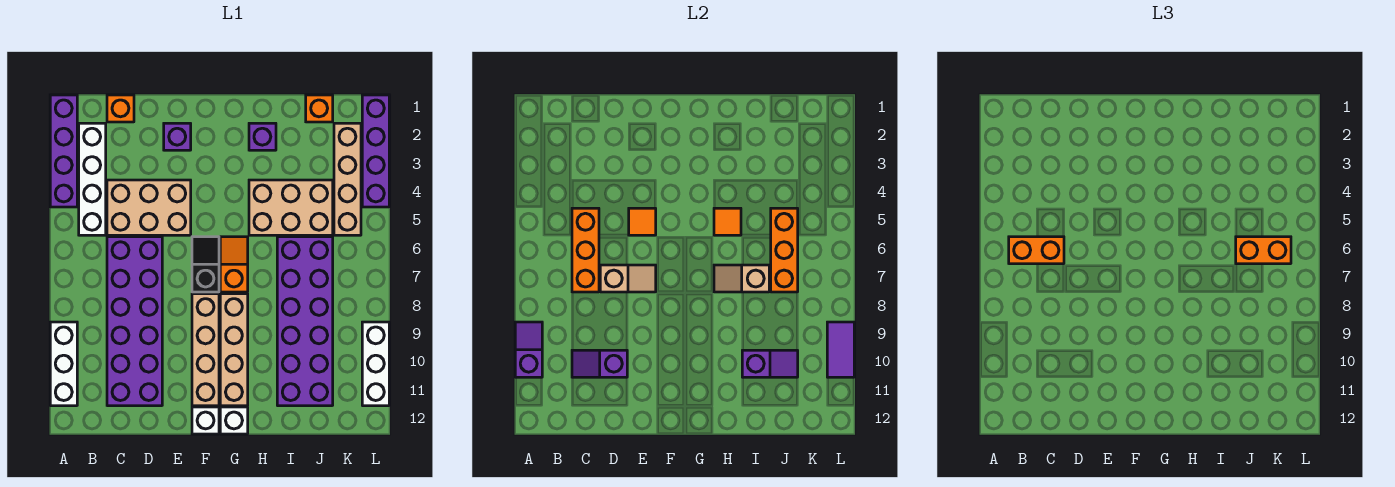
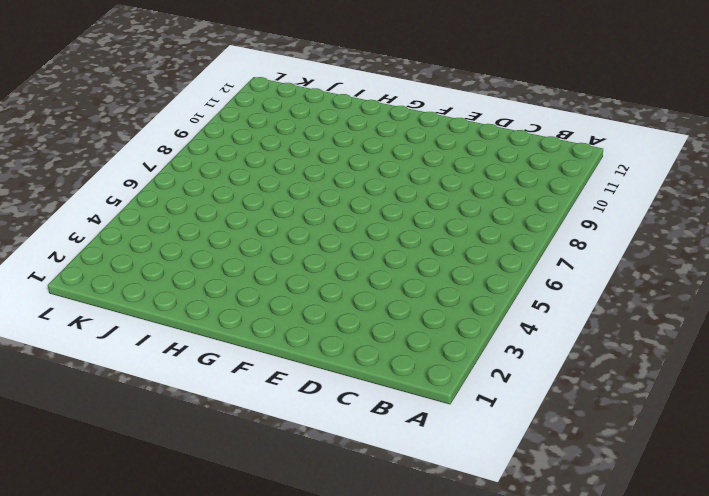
none -> purple 1x4 brick [50,95,77,207]
none -> white 1x3 brick [50,322,77,406]
none -> white 1x4 brick [79,123,106,235]
none -> orange 1x1 brick [107,95,134,122]

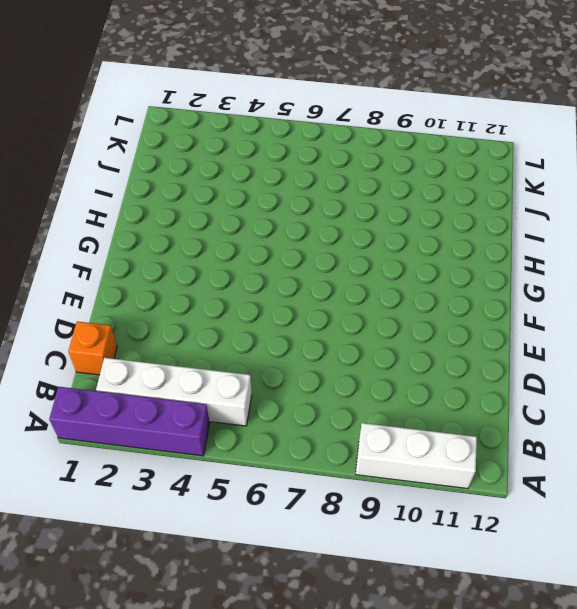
none -> tan 2x3 brick [107,180,191,235]
none -> purple 2x6 brick [107,237,162,406]
none -> purple 1x1 brick [164,123,191,150]
none -> black 1x2 slope [192,237,219,292]

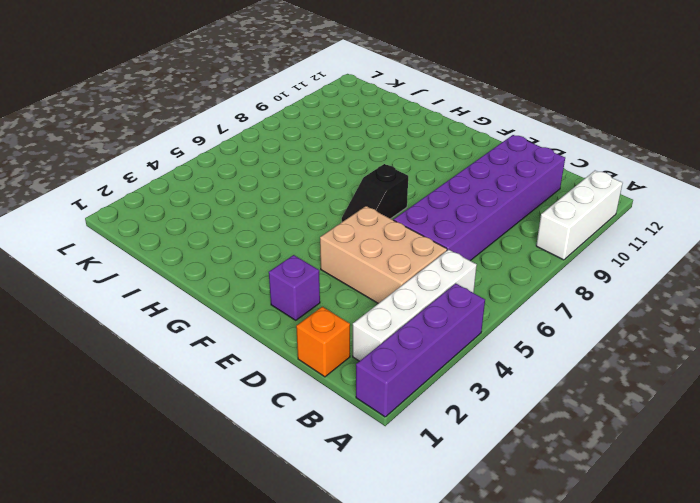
none -> tan 1x4 brick [192,294,219,406]
none -> white 1x1 brick [192,407,219,434]
none -> orange 1x2 slope [220,237,248,292]
none -> tan 1x4 brick [220,294,248,406]

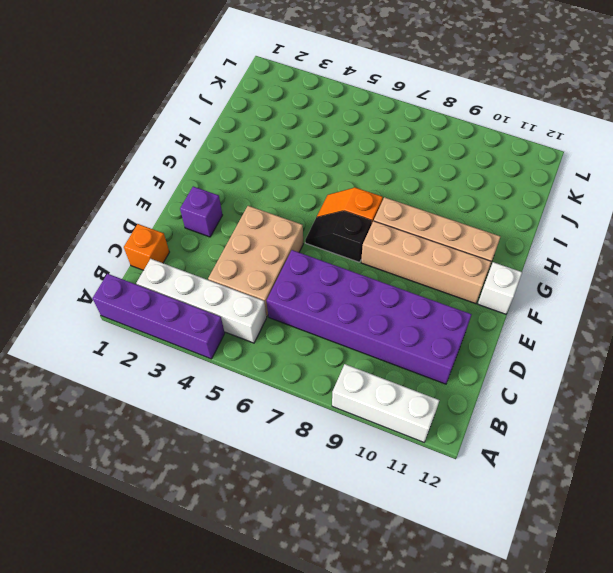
none -> white 1x1 brick [220,407,248,434]
none -> purple 1x1 brick [249,123,276,150]
none -> tan 2x3 brick [249,180,333,235]
none -> purple 2x6 brick [277,237,333,406]

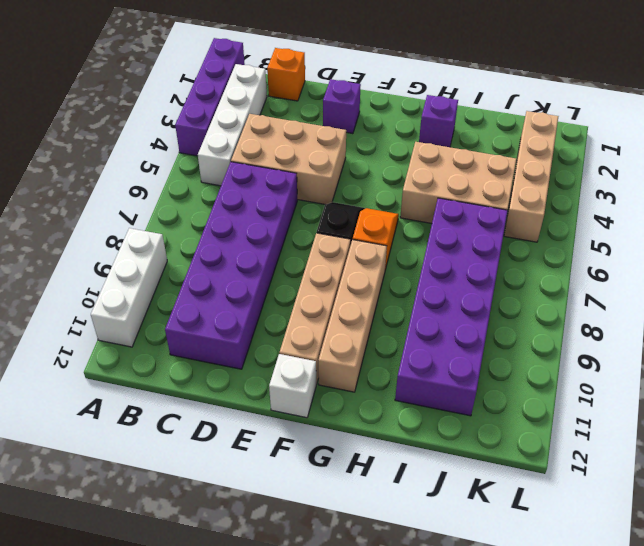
none -> white 1x1 brick [220,407,248,434]
none -> orange 1x1 brick [306,95,333,122]
none -> purple 1x4 brick [362,95,389,207]
none -> white 1x3 brick [362,322,389,406]

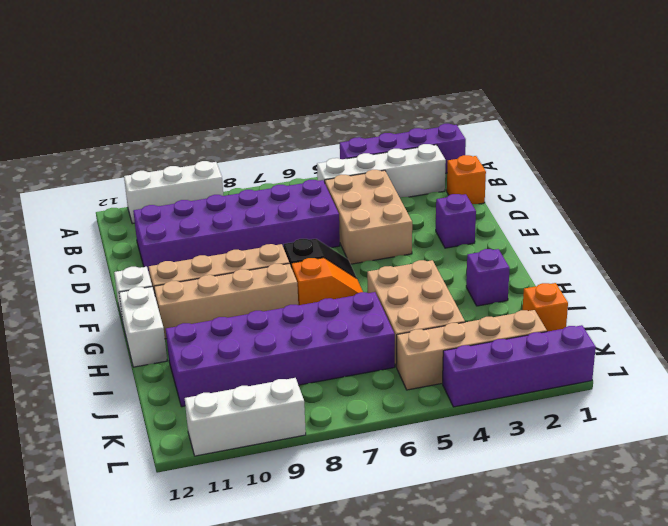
white 1x2 brick [119,287,167,367] -> white 1x1 brick [220,407,248,434]
none -> purple 1x2 slope [515,322,542,377]
none -> orange 1x3 brick [572,208,599,292]
none -> purple 1x2 slope [572,350,627,377]
none -> tan 1x2 slope [600,265,656,292]

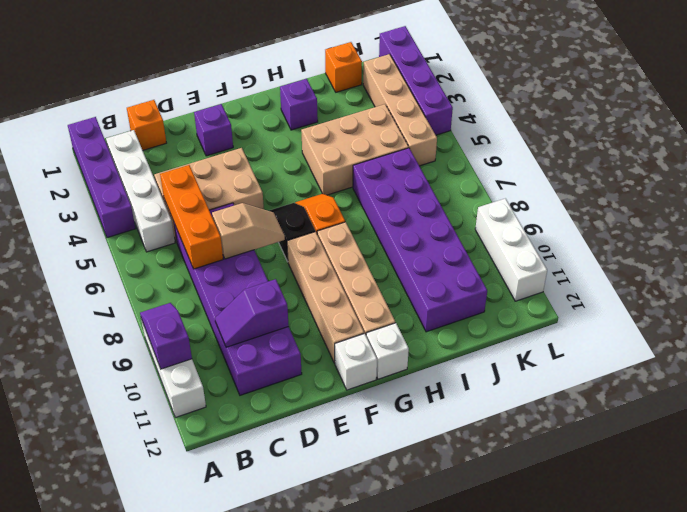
none -> orange 1x1 tile [629,208,656,235]
none -> orange 1x1 tile [714,208,741,235]
none -> tan 1x2 slope [714,265,769,292]
none -> purple 1x2 slope [742,350,798,377]

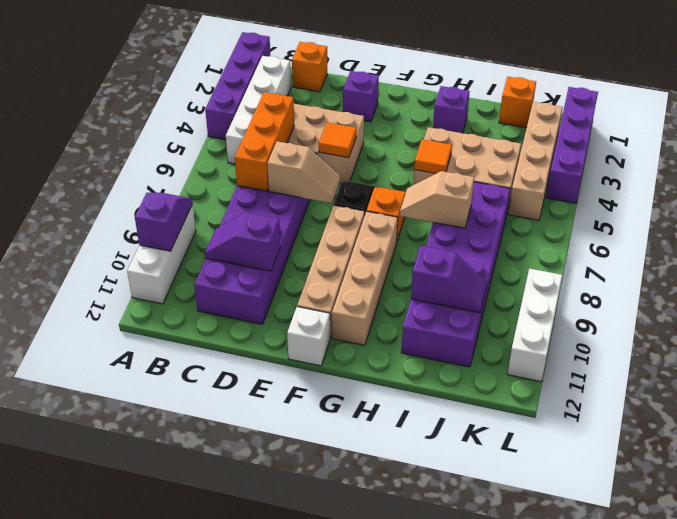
none -> white 1x1 brick [220,407,248,434]
none -> orange 1x3 brick [771,208,798,292]
none -> purple 1x2 tile [827,322,854,377]
none -> orange 1x2 brick [1009,237,1064,264]

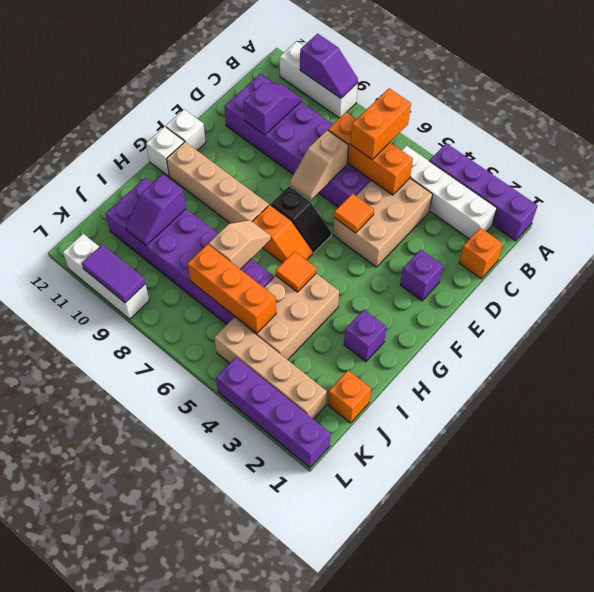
none -> tan 1x4 brick [192,294,219,406]
none -> orange 1x2 brick [1236,237,1291,264]

